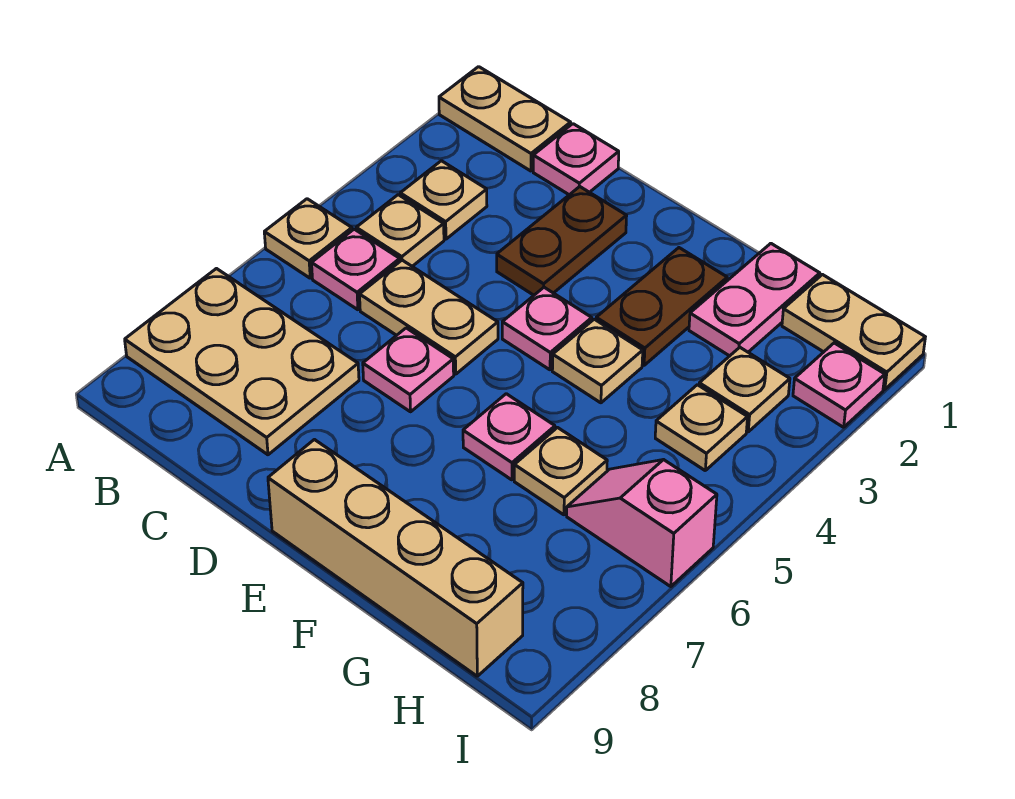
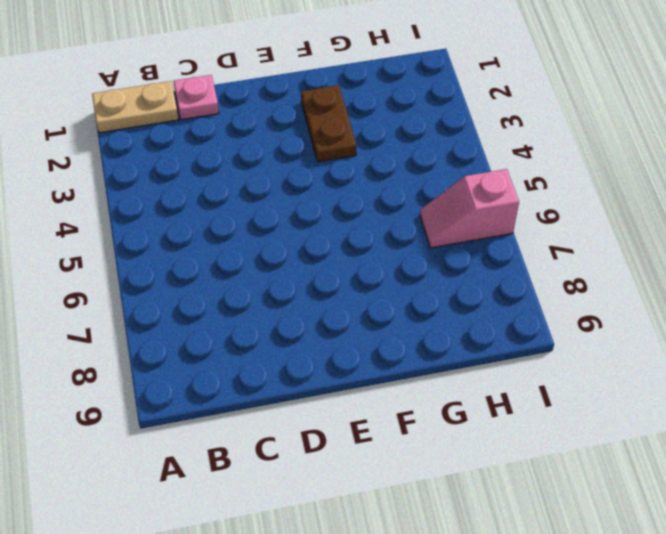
none -> tan 1x1 plate [264,199,352,278]
none -> tan 2x3 plate [125,269,359,455]
none -> tan 1x1 plate [400,161,487,239]

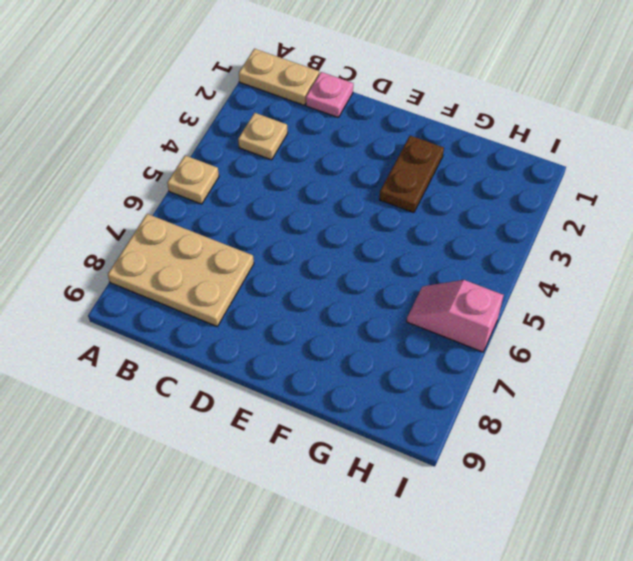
none -> tan 1x1 plate [356,195,444,266]
none -> pink 1x1 plate [312,229,400,310]
none -> tan 1x2 plate [359,260,498,374]

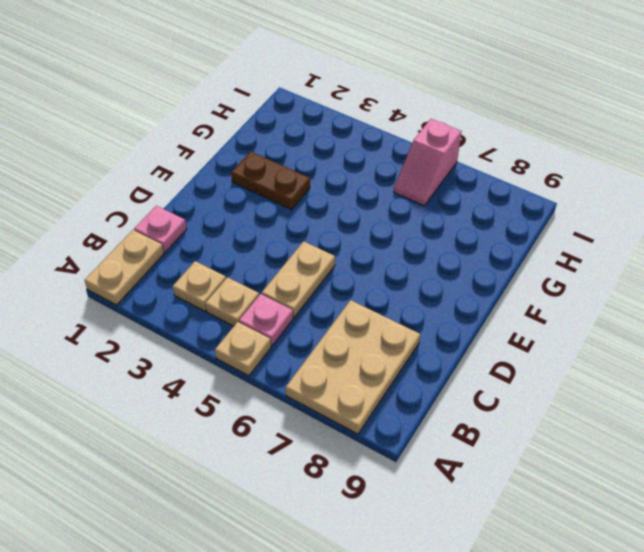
none -> brown 1x2 plate [497,187,627,295]
none -> pink 1x1 plate [363,328,454,412]
none -> pink 1x1 plate [502,287,592,370]

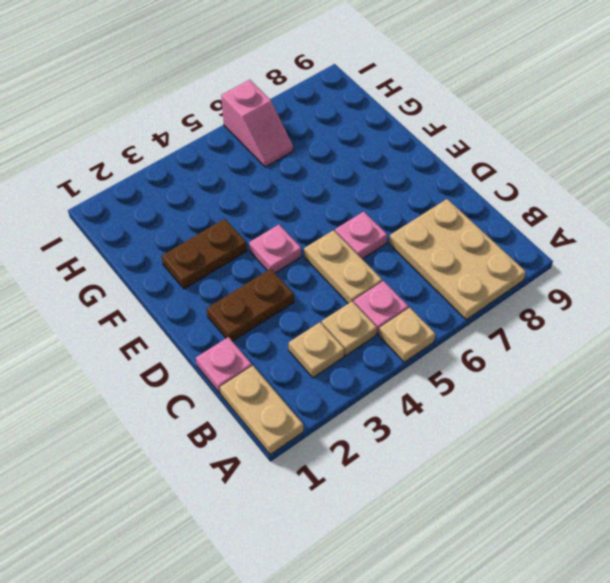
none -> tan 1x4 brick [268,440,523,676]
none -> tan 1x1 plate [552,319,643,403]
none -> pink 1x1 plate [463,394,555,480]

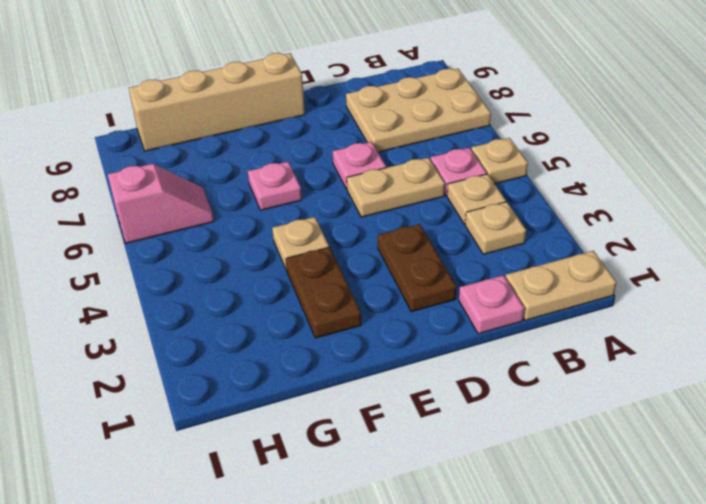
none -> pink 1x1 plate [502,287,592,370]
none -> pink 1x2 plate [689,243,820,356]
none -> tan 1x1 plate [514,428,607,515]

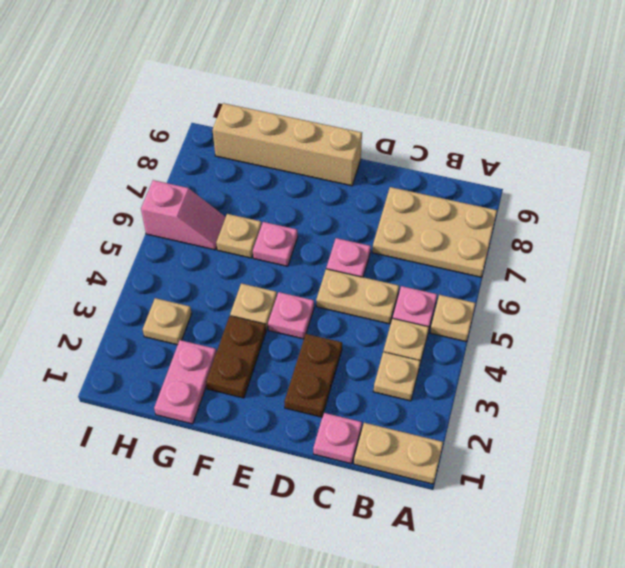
none -> tan 1x2 plate [782,275,925,390]
none -> tan 1x1 plate [655,385,748,470]
none -> pink 1x1 plate [793,343,885,427]

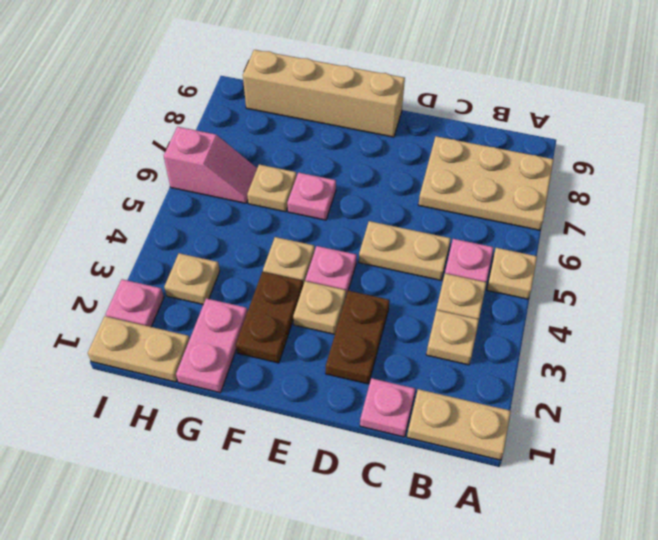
tan 1x1 plate [293,281,346,334] -> tan 1x1 plate moved to [655,385,748,470]
none -> pink 1x1 plate [363,328,454,412]

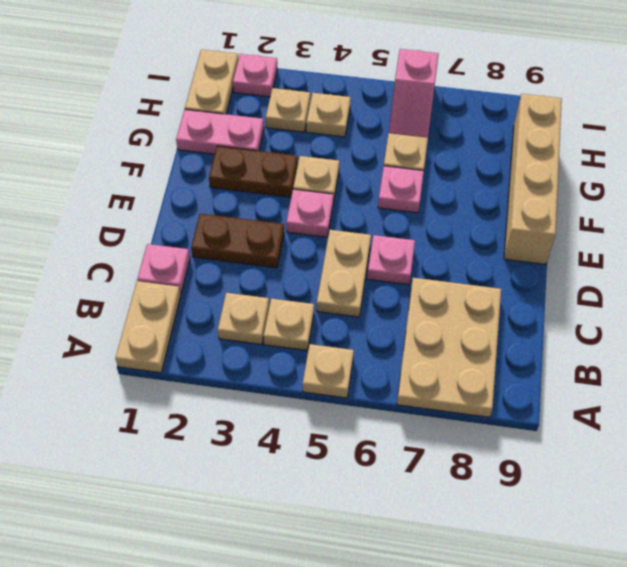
none -> pink 1x1 plate [312,229,400,310]

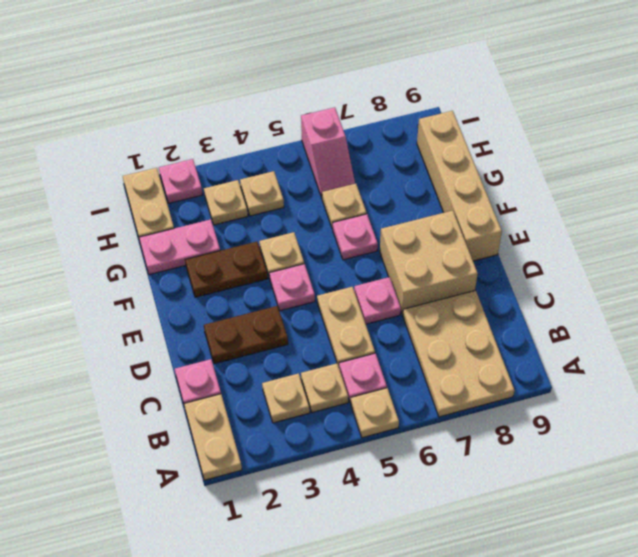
tan 2x2 brick [380,211,478,315] -> none

